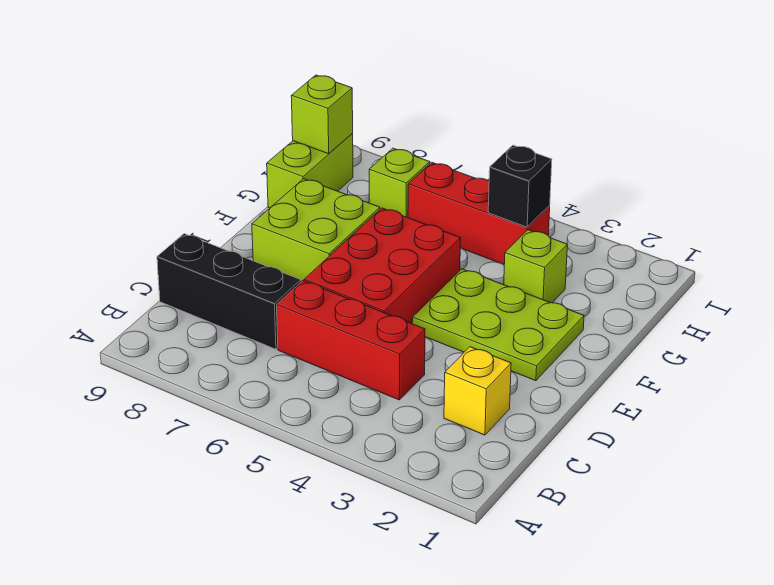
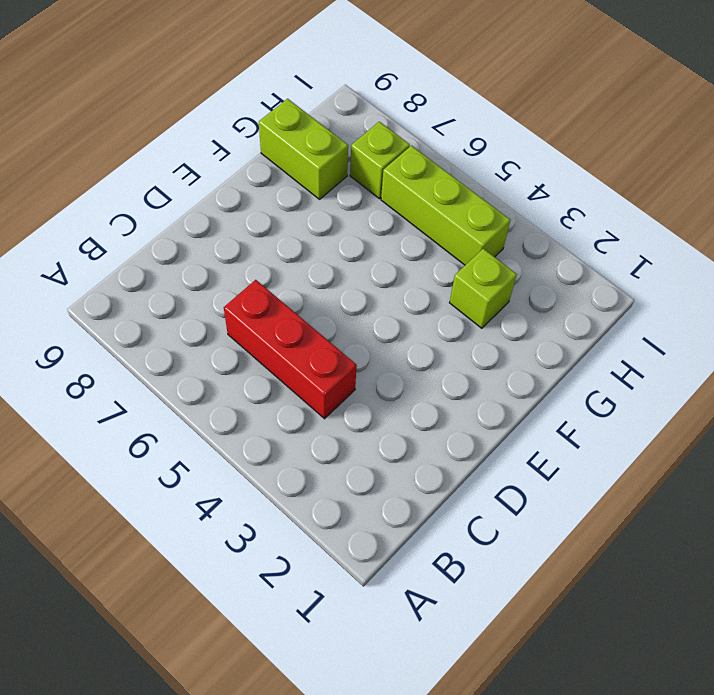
lime 1x2 brick [259,99,348,199] -> lime 1x2 brick turned to [267,134,353,208]
lime 1x3 brick [381,146,510,265] -> red 1x3 brick [408,163,550,265]
none -> yellow 1x1 brick [444,347,511,435]
none -> black 1x3 brick [157,234,301,349]
none -> red 2x3 brick [304,208,461,323]

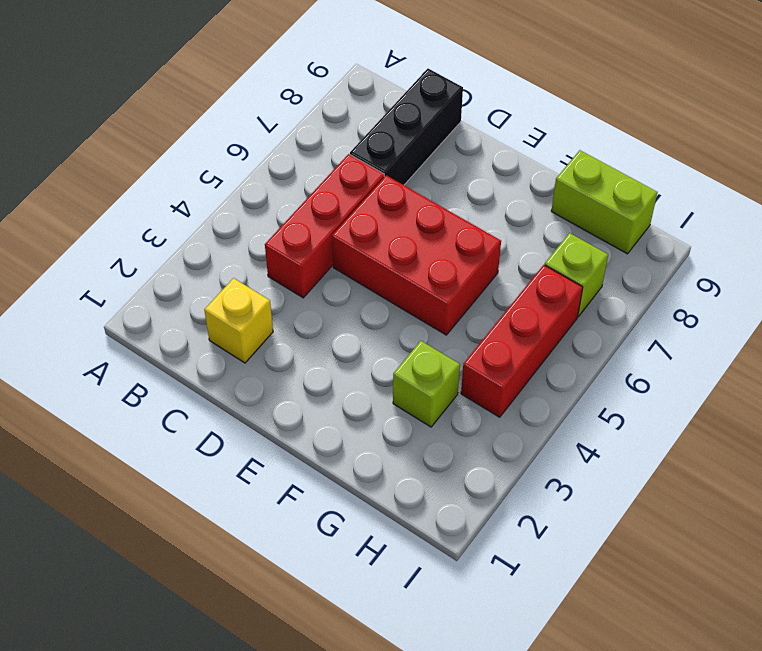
none -> lime 2x3 plate [412,269,584,381]
none -> lime 2x2 brick [252,179,380,282]
none -> black 1x1 brick [488,145,552,227]

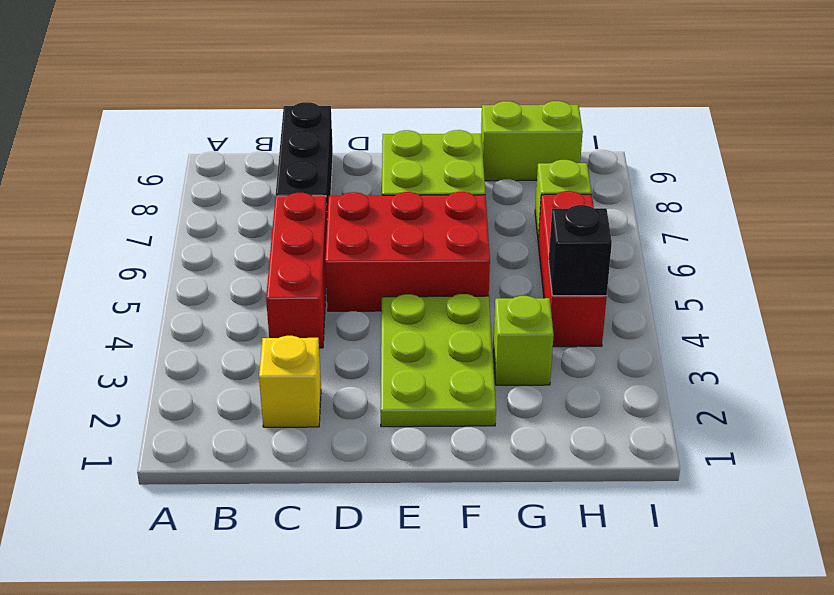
none -> lime 1x1 brick [291,75,353,154]

